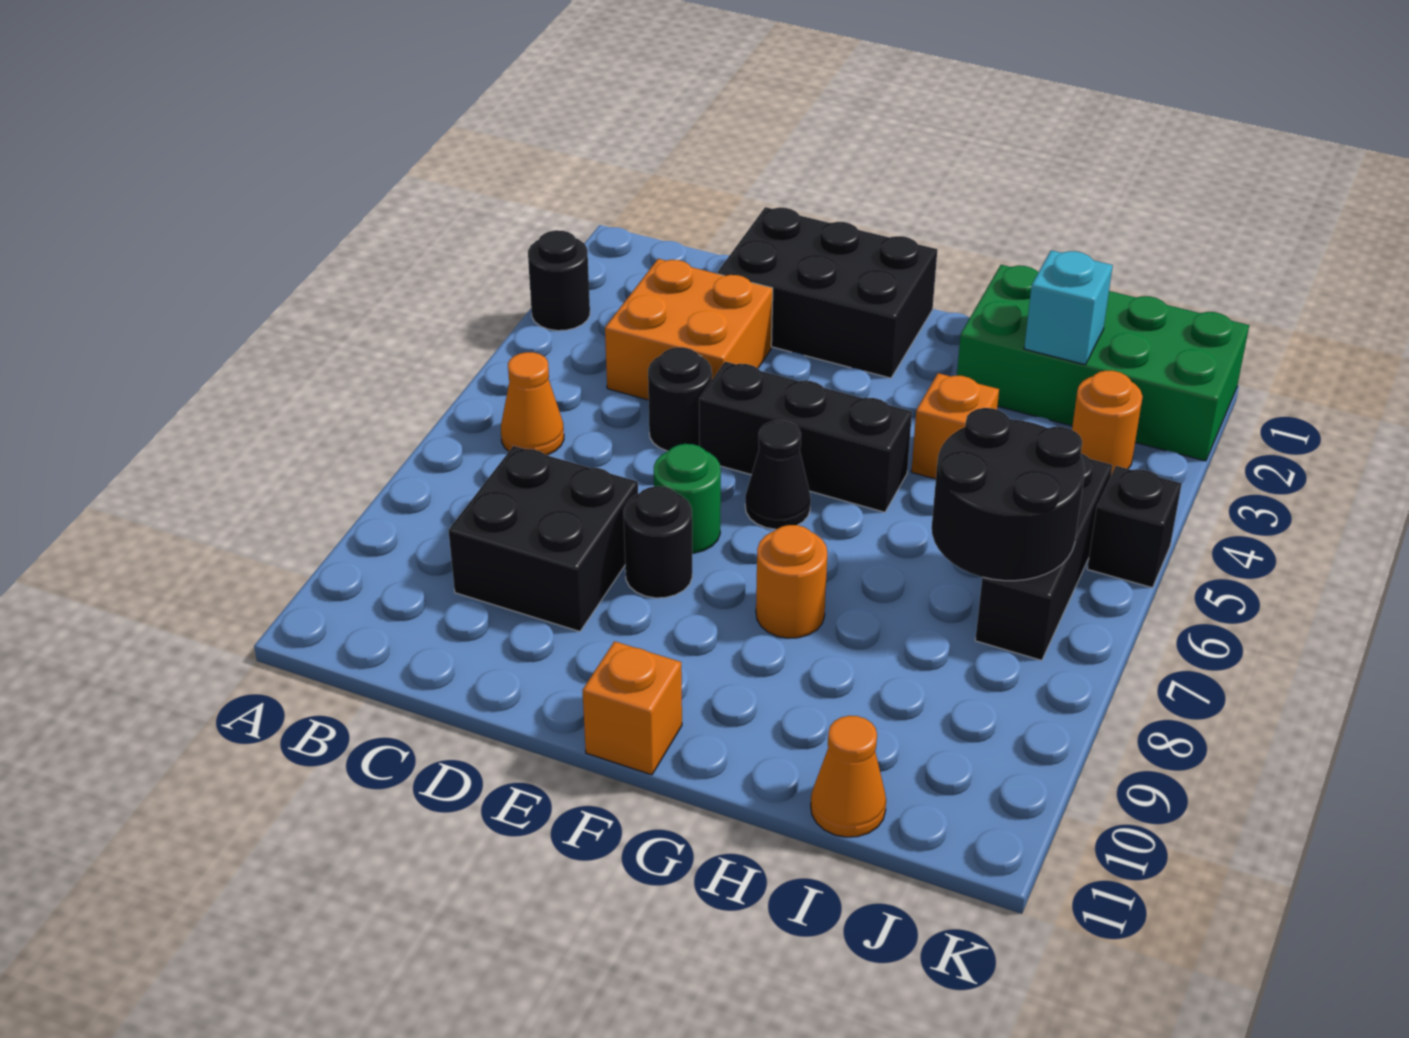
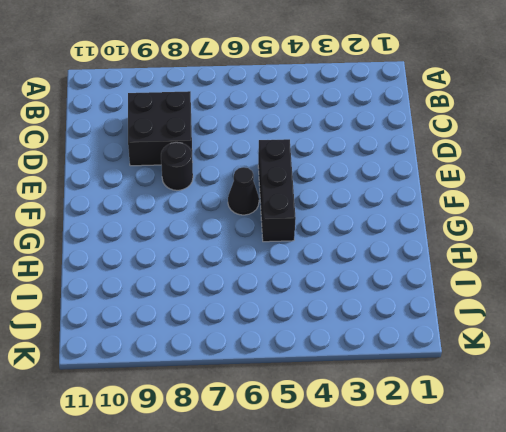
none -> black 1x1 round brick [528,230,590,331]
none -> orange 1x1 cone [501,352,564,455]
none -> orange 2x2 brick [605,259,773,400]

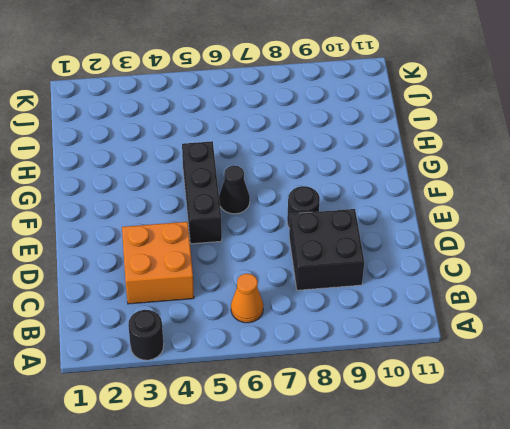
none -> black 2x3 brick [718,207,937,378]
none -> black 1x1 round brick [648,347,712,451]
none -> green 1x1 round brick [654,444,721,553]

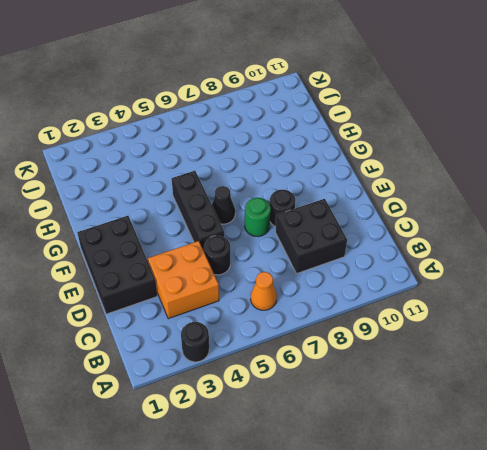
none -> orange 1x1 brick [583,641,682,775]
none -> orange 1x1 round brick [756,525,827,638]
none -> green 2x4 brick [957,265,1249,461]

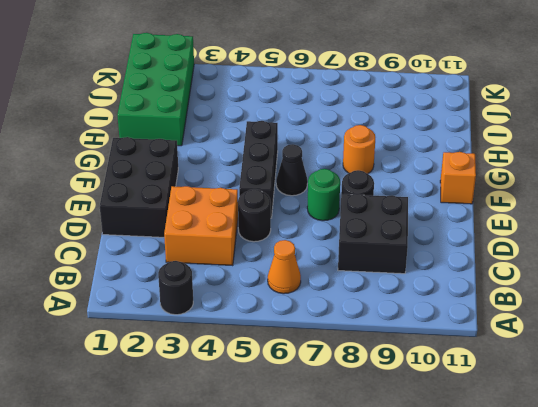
none -> orange 1x1 brick [911,373,999,479]
none -> orange 1x1 cone [811,716,886,837]
none -> orange 1x1 round brick [1072,371,1143,475]

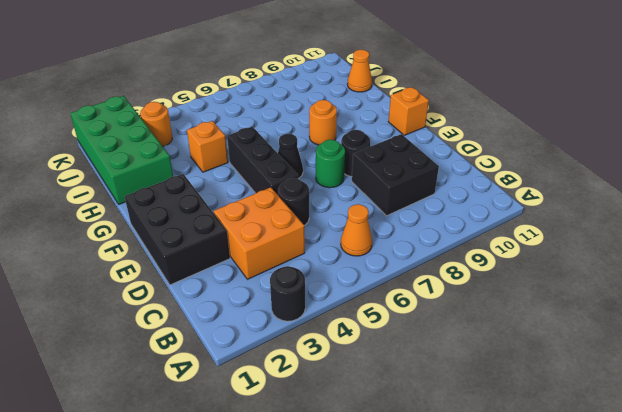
none -> black 1x3 brick [975,453,1112,660]
none -> black 1x1 brick [1087,466,1182,588]
none -> cyan 1x1 brick [1024,250,1113,365]

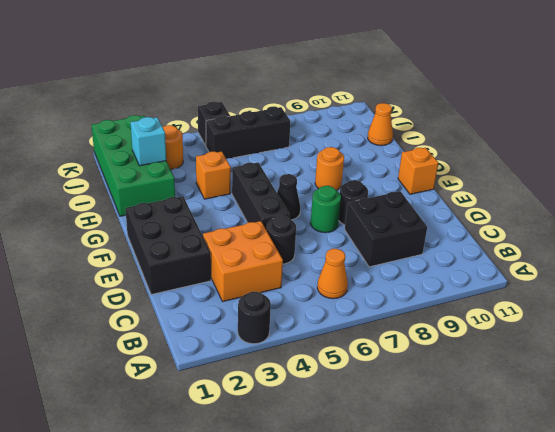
none -> black 2x2 round brick [932,408,1085,581]

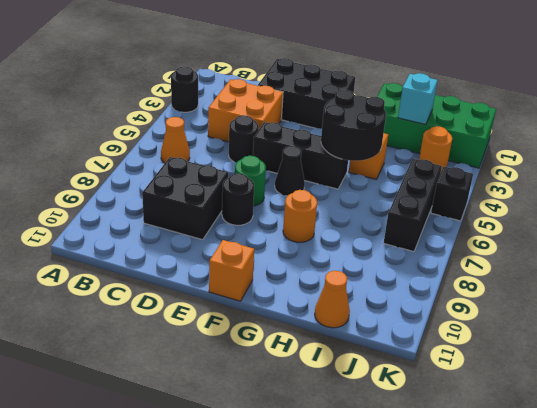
black 2x2 round brick [321,90,386,161] -> black 2x2 round brick moved to [932,408,1085,581]

